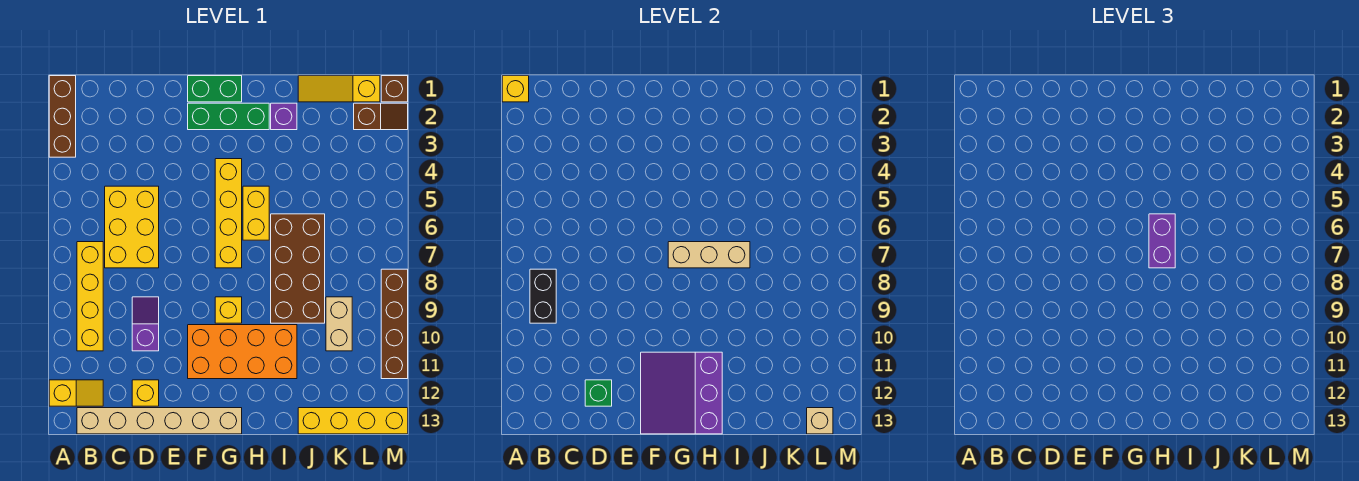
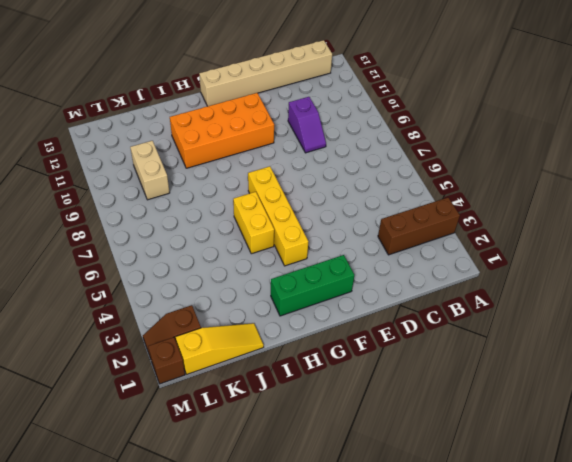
brown 1x3 brick [378,198,460,255] -> brown 1x3 brick turned to [49,76,76,157]
none -> yellow 1x2 slope [49,380,103,406]
none -> yellow 1x4 brick [77,242,103,351]
none -> yellow 2x3 brick [105,186,159,268]

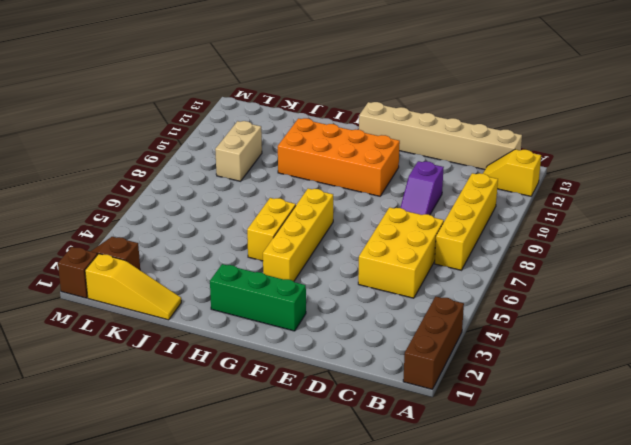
none -> yellow 1x1 brick [132,380,159,406]
none -> green 1x2 brick [188,76,242,102]
none -> yellow 1x1 brick [215,297,242,323]

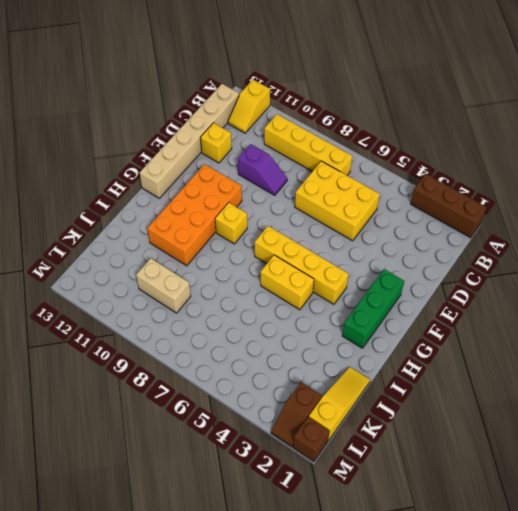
none -> green 1x2 brick [188,76,242,102]
none -> purple 1x1 brick [271,103,297,130]
none -> brown 2x4 brick [271,214,325,323]

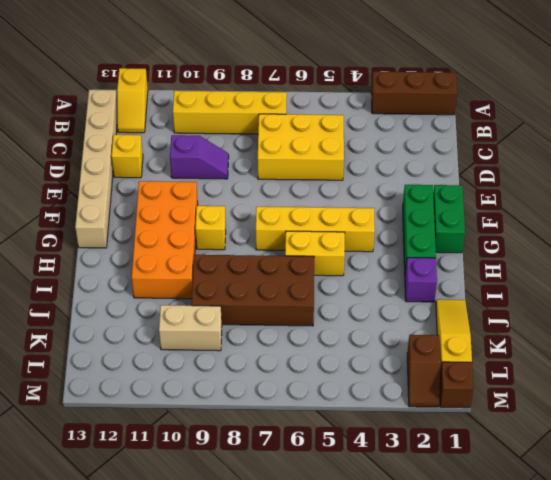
none -> yellow 1x4 brick [298,408,408,434]
none -> brown 1x4 brick [381,269,408,379]
none -> yellow 1x1 brick [502,76,529,102]

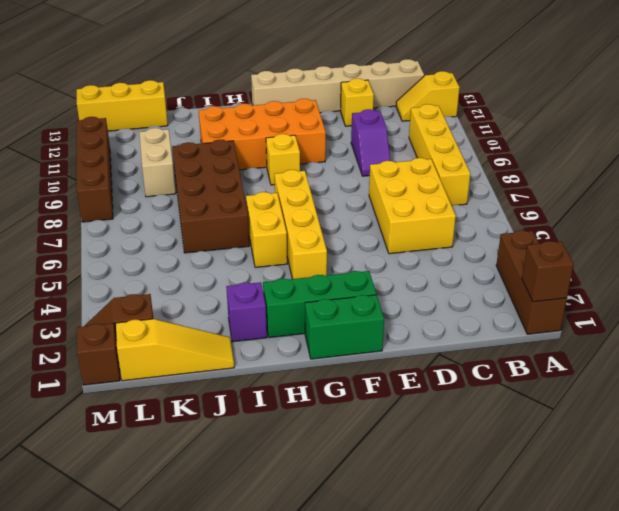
brown 1x1 brick [522,241,574,302] -> yellow 1x1 brick [502,76,529,102]
yellow 1x3 brick [77,80,168,131] -> yellow 1x4 brick [298,408,408,434]
none -> black 1x2 brick [530,269,556,323]
none -> green 1x1 brick [585,380,612,406]
none -> purple 3x3 slope [641,352,722,434]

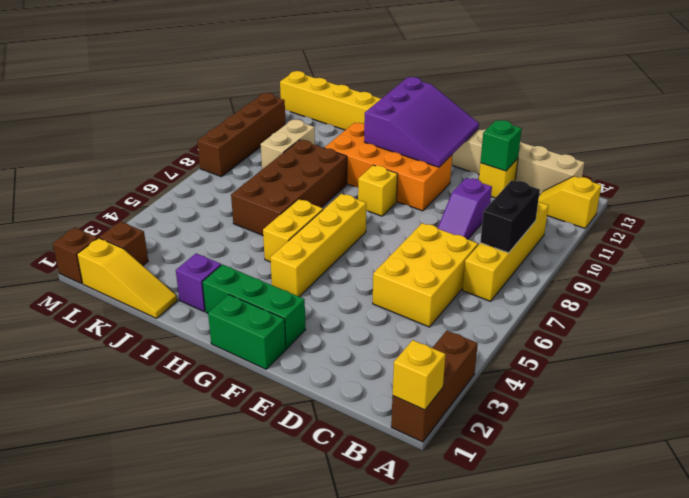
none -> tan 1x3 brick [668,242,750,268]
none -> tan 1x1 brick [807,408,833,434]
none -> purple 1x2 brick [1149,214,1175,268]

